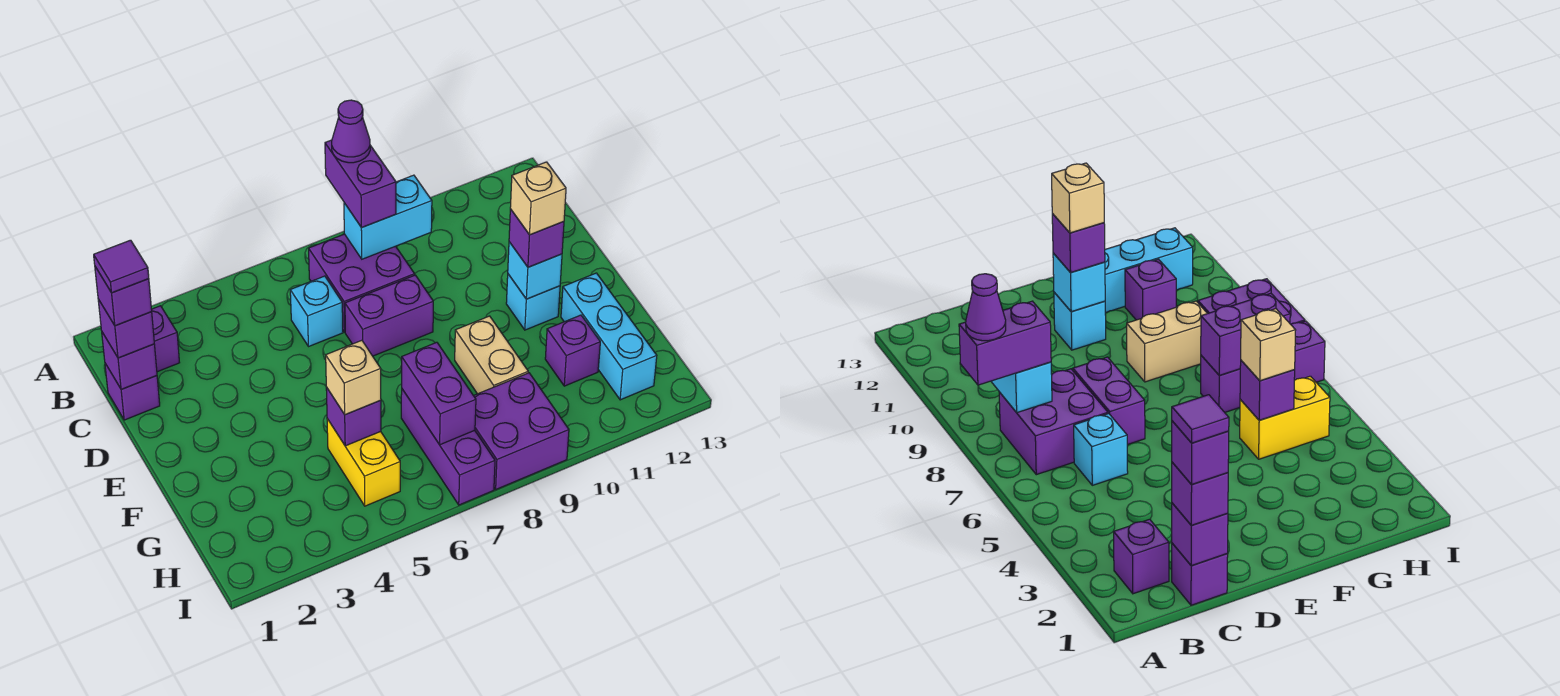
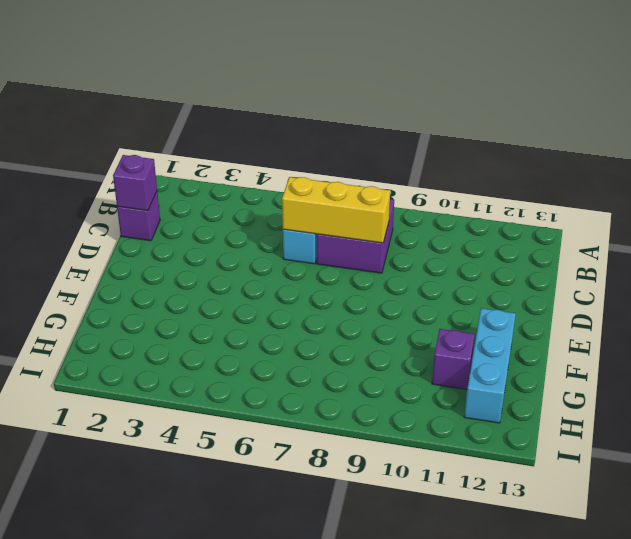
yellow 1x3 brick [282,177,390,243] -> none
none -> purple 1x1 brick [152,306,180,372]
none -> purple 1x2 brick [345,275,433,356]
none -> cyan 1x1 brick [506,274,560,330]

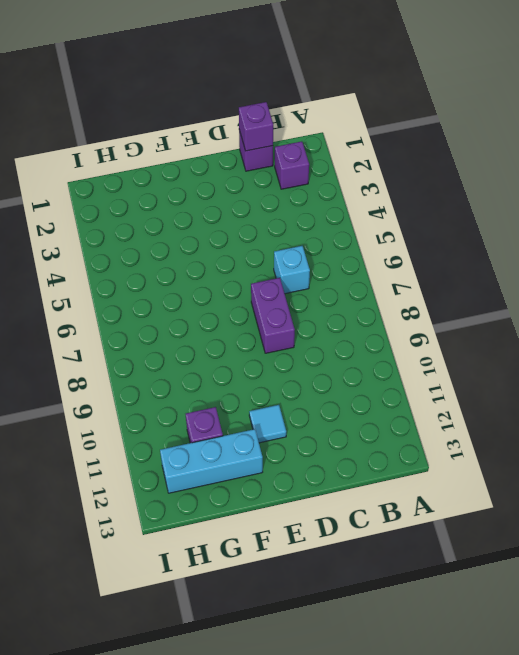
cyan 1x1 tile [249,405,286,443] -> cyan 1x1 brick [506,274,560,330]
none -> purple 2x2 brick [309,234,415,332]
none -> tan 1x2 brick [455,316,528,394]
none -> yellow 1x2 brick [327,419,400,506]

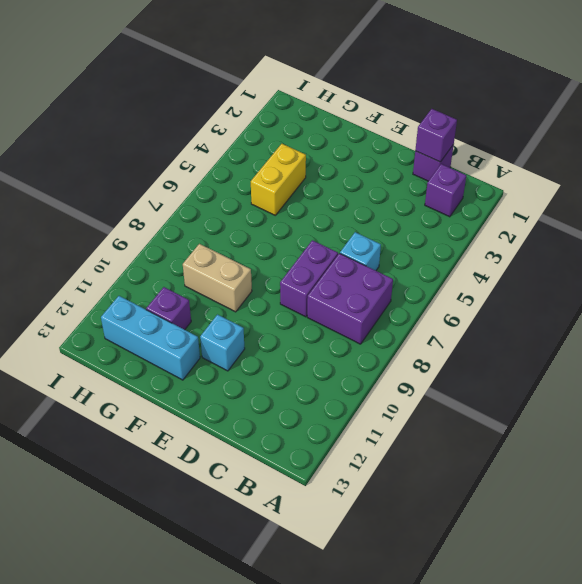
yellow 1x2 brick [251,144,306,215] -> yellow 1x2 brick turned to [327,419,400,506]
none -> purple 1x3 brick [401,389,495,505]
none -> purple 2x2 brick [474,373,569,489]
none -> cyan 1x2 brick [344,175,432,259]

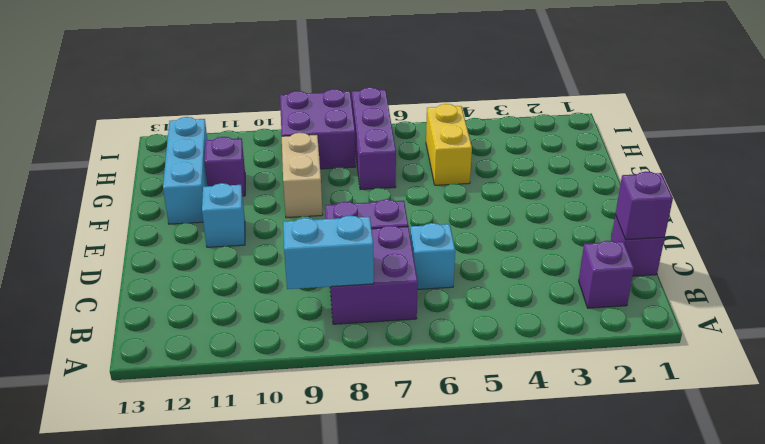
none -> cyan 1x1 brick [508,242,562,299]
none -> purple 1x1 brick [326,387,381,446]
none -> purple 1x2 brick [402,342,476,445]

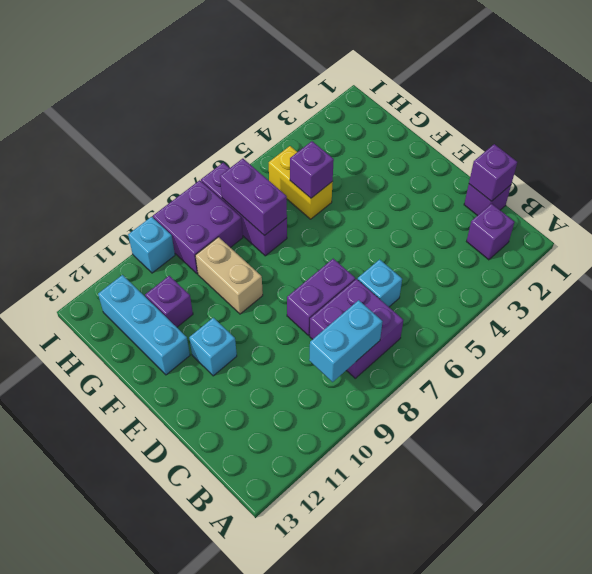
cyan 1x1 brick [128,217,175,273] -> cyan 1x1 brick moved to [508,242,562,299]
none -> purple 1x2 brick [325,140,396,228]
none -> purple 1x1 brick [98,299,154,358]
none -> purple 1x1 brick [509,209,564,267]

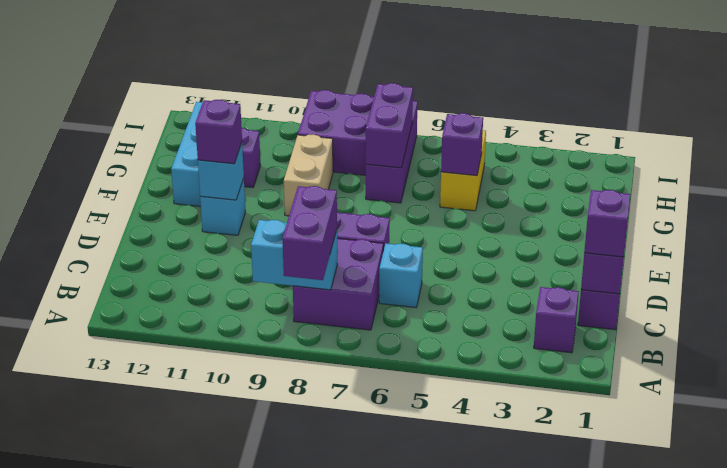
none -> tan 1x1 brick [326,340,381,415]
none -> purple 1x1 cone [332,100,370,163]
none -> purple 1x1 brick [95,267,152,326]

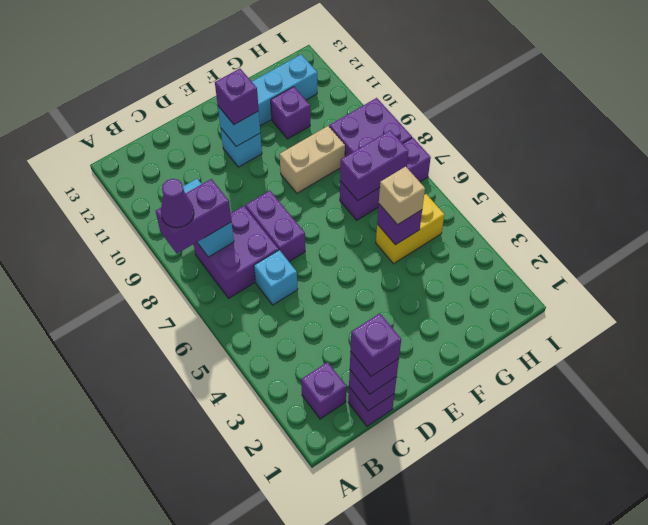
none -> tan 1x1 brick [510,162,566,235]
none -> purple 1x1 tile [94,240,149,293]

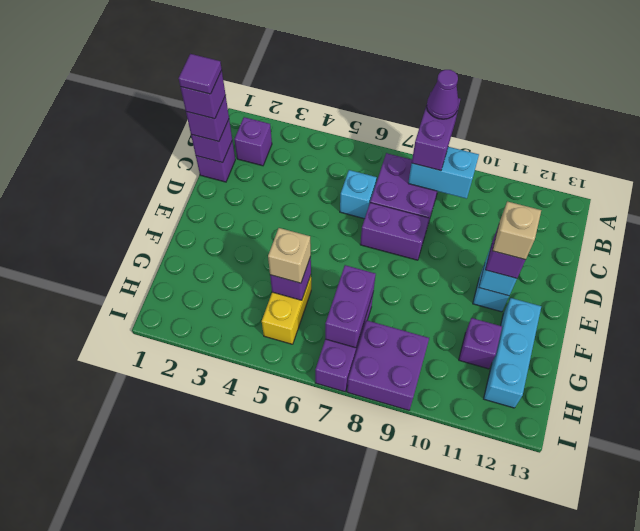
none -> tan 1x2 brick [455,316,528,394]

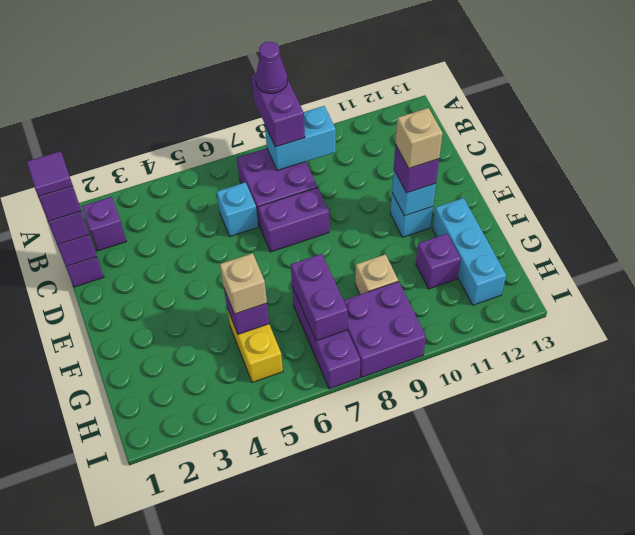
tan 1x1 brick [355,254,398,294] -> tan 1x2 brick [455,316,528,394]

